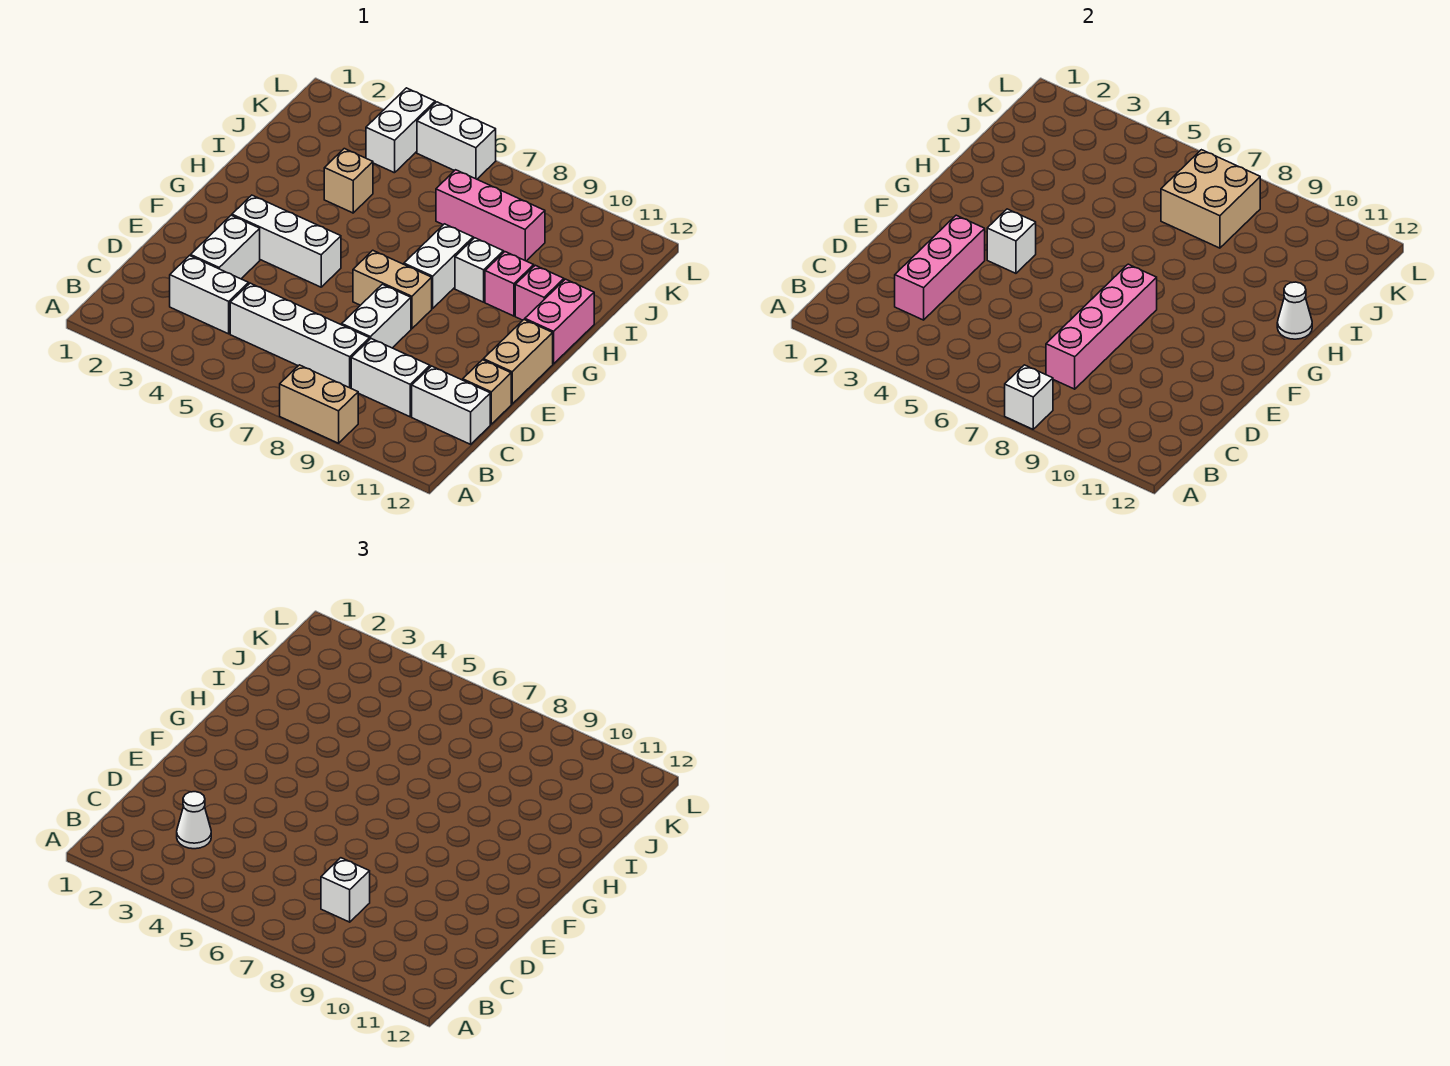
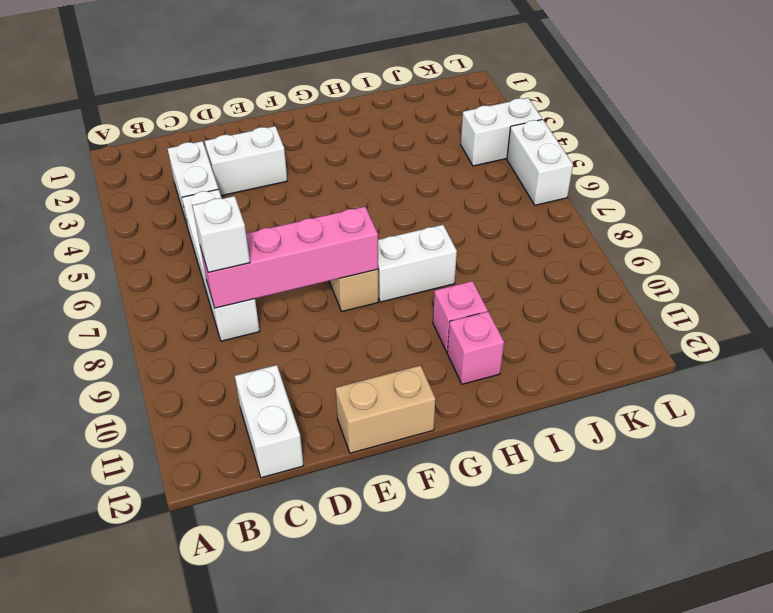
none -> tan 1x2 brick [280,365,358,443]
none -> white 1x2 brick [351,339,430,417]
none -> white 1x2 brick [342,284,411,348]

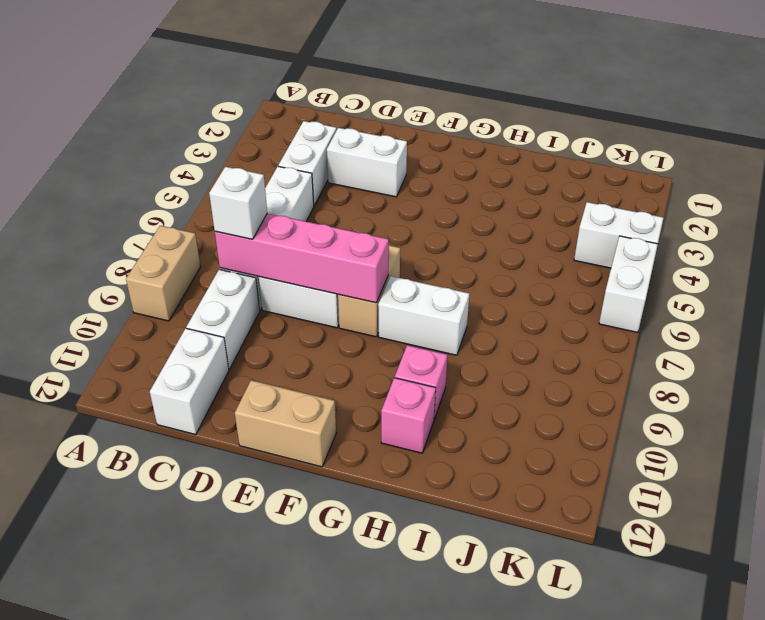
none -> tan 1x1 brick [463,360,511,424]
none -> white 1x3 brick [232,195,341,287]
none -> pink 1x2 brick [525,279,594,364]

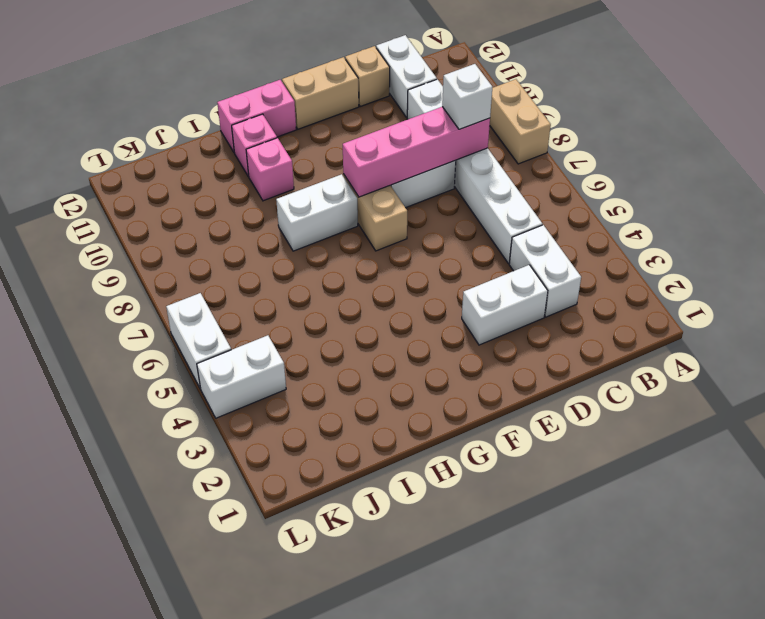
none -> white 1x3 brick [232,195,341,287]
none -> white 1x1 brick [455,238,503,302]
none -> tan 1x1 brick [324,149,373,213]

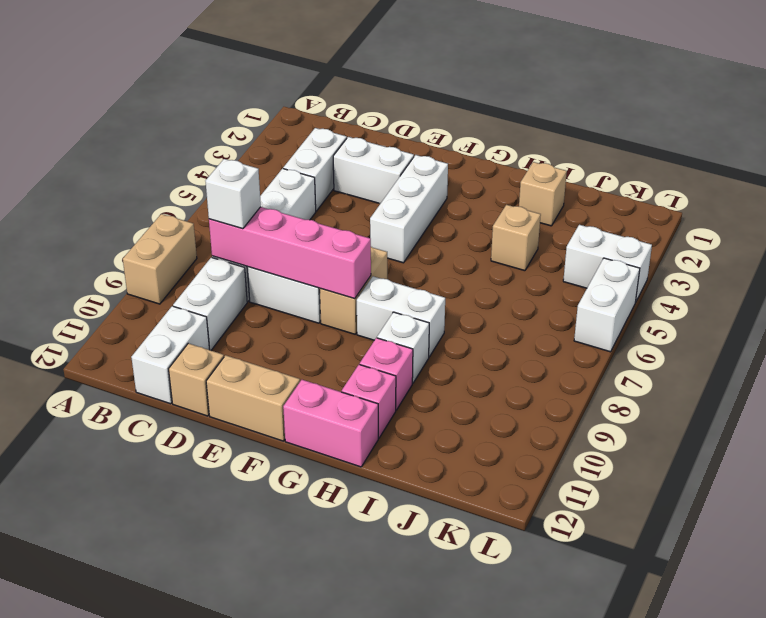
tan 1x1 brick [519,162,567,226] -> none
none -> pink 1x3 brick [436,170,545,261]
none -> white 1x1 brick [1005,365,1053,429]
none -> pink 1x3 brick [895,215,985,320]

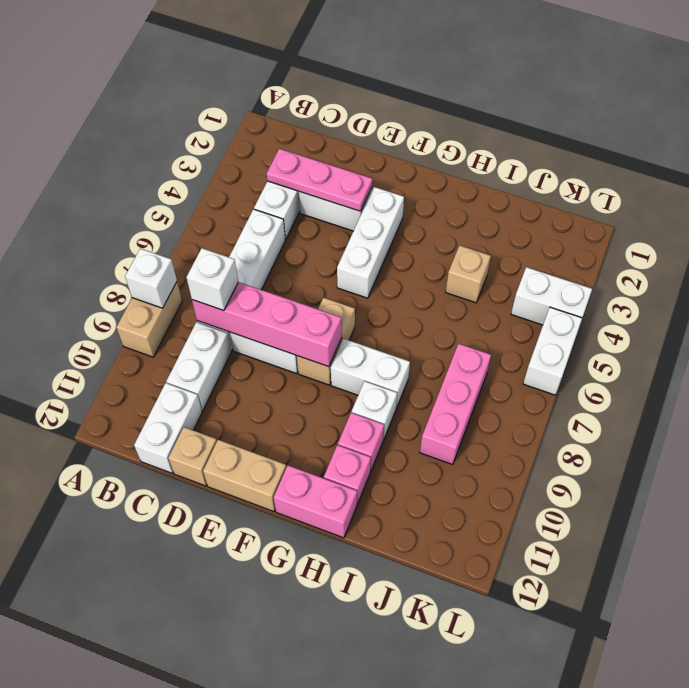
pink 1x3 plate [267,149,372,211] -> pink 1x3 brick [895,215,985,320]
none -> white 1x1 brick [987,209,1036,273]
none -> white 1x1 cone [1277,282,1312,339]
none -> tan 2x2 brick [1161,150,1260,248]

